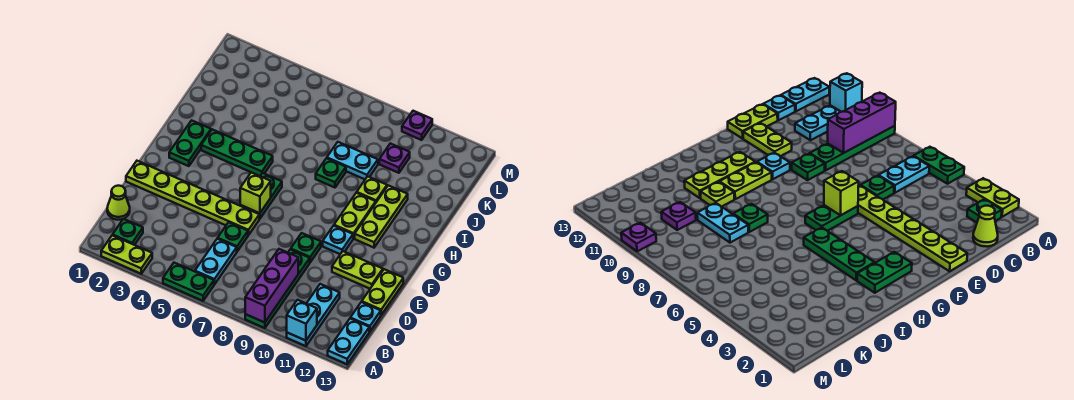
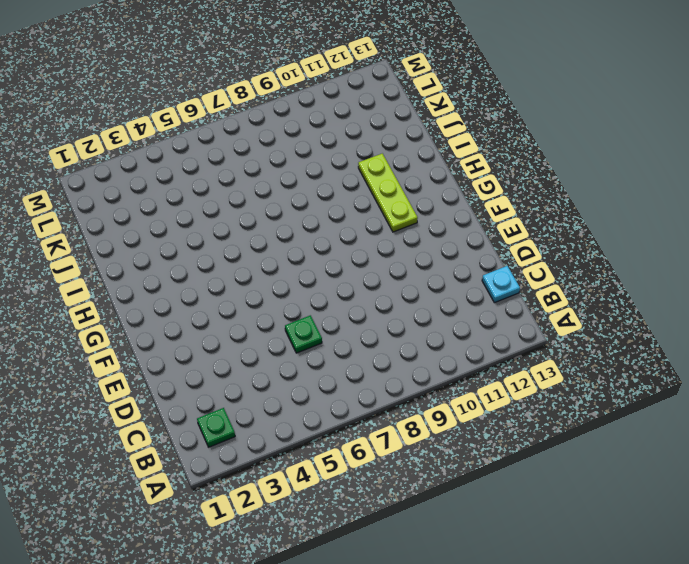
none -> lime 1x2 plate [101,235,152,274]
none -> green 1x2 plate [163,263,214,301]
none -> green 1x4 plate [245,249,310,328]

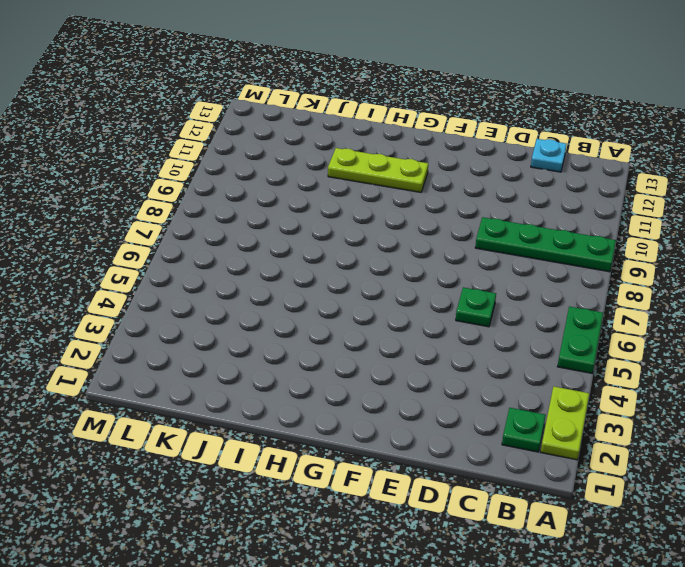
none -> cyan 1x3 plate [287,284,340,346]
none -> cyan 1x2 plate [328,319,369,364]
none -> cyan 1x2 plate [195,239,237,285]

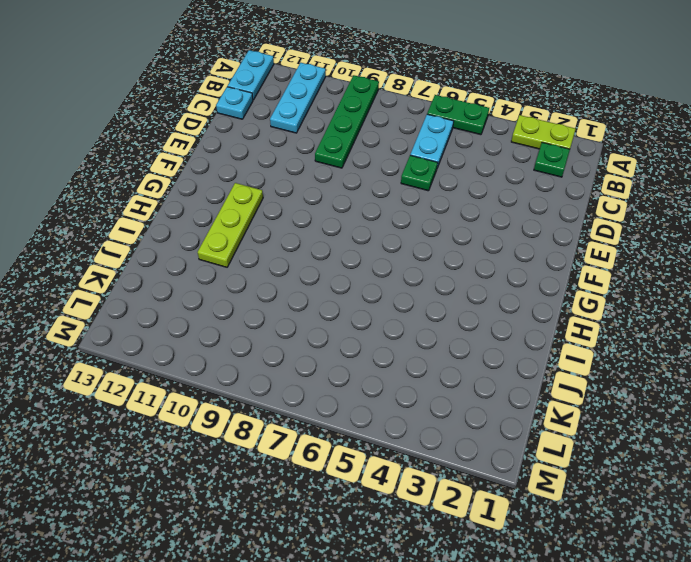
none -> lime 1x1 cone [107,186,130,220]
none -> lime 1x2 plate [362,269,403,315]
none -> lime 1x6 plate [126,161,259,235]

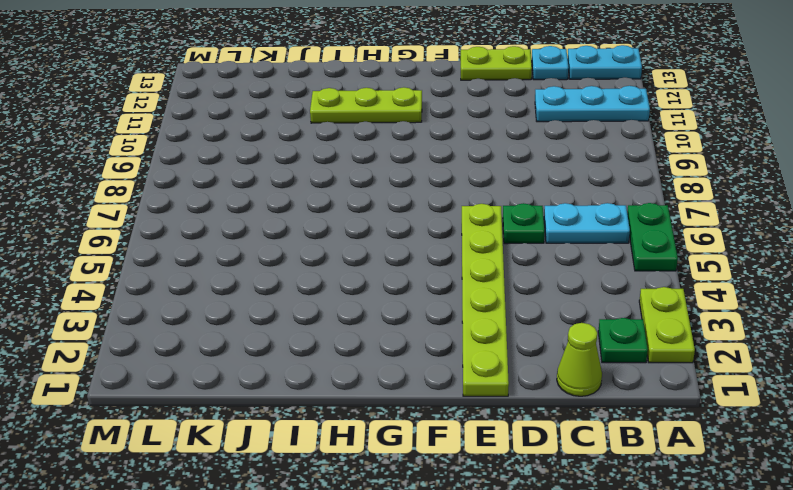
none -> green 1x4 plate [245,249,310,328]
none -> green 1x1 plate [291,233,321,262]
none -> lime 1x2 plate [332,251,383,289]

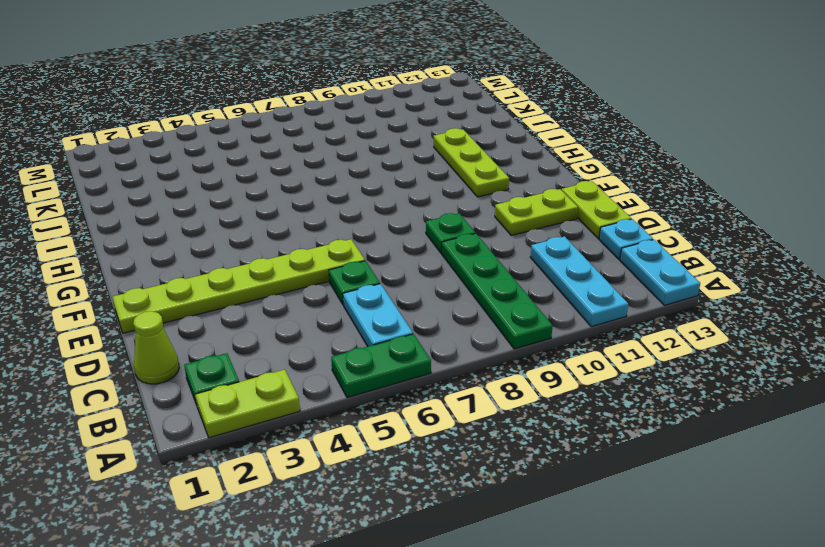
none -> green 1x2 plate [240,173,282,219]
none -> cyan 1x1 plate [323,226,353,254]
none -> green 1x2 plate [169,120,211,166]

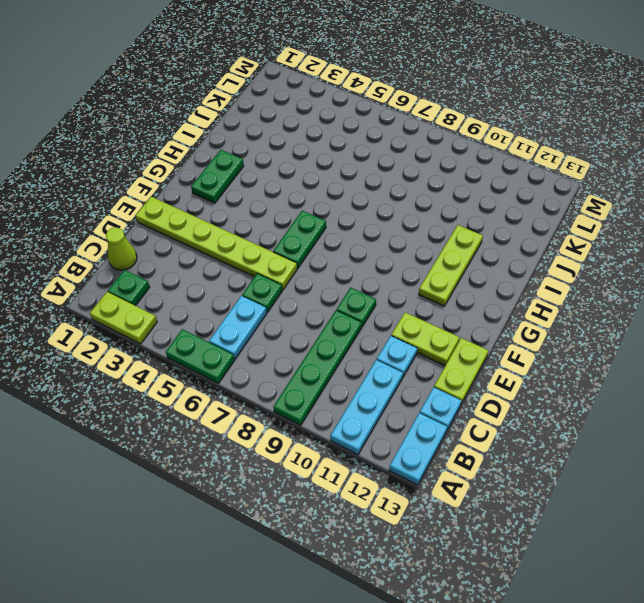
cyan 1x1 plate [377,336,417,377] -> cyan 1x1 plate moved to [323,226,353,254]
none -> lime 1x2 plate [334,193,376,239]
none -> green 1x3 plate [201,129,273,176]
none -> green 1x1 plate [316,158,346,188]

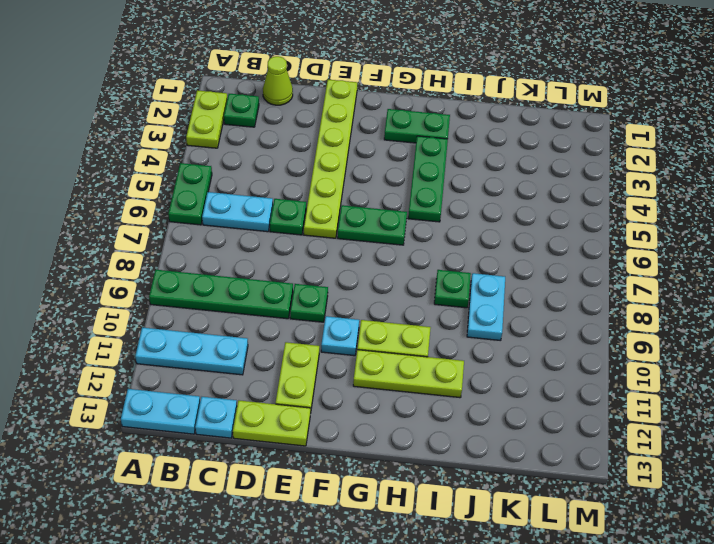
none -> lime 1x1 plate [357,176,387,202]
none -> purple 1x1 plate [379,143,410,173]
none -> purple 1x1 plate [402,111,432,140]

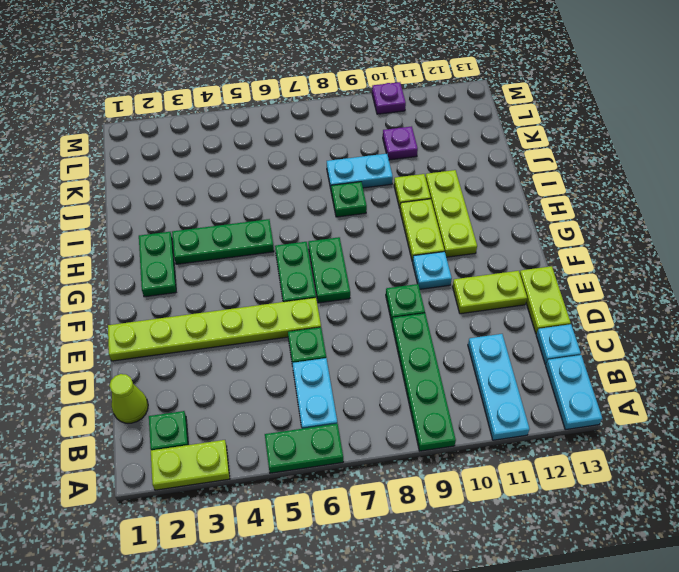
green 1x2 plate [308,237,350,303] -> none
none -> purple 1x3 brick [245,249,298,323]
none -> cyan 1x1 brick [287,300,317,341]
none -> lime 1x1 brick [240,172,271,213]

